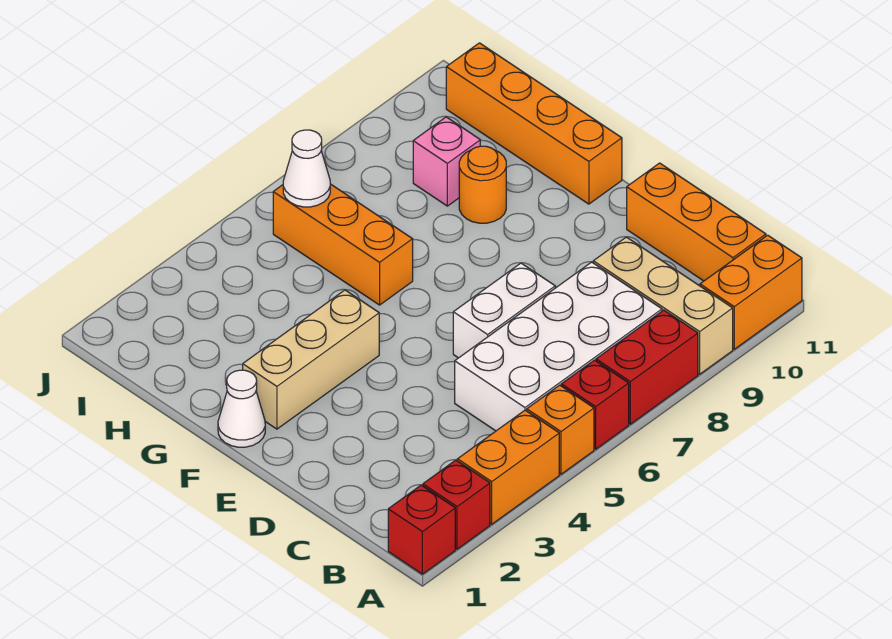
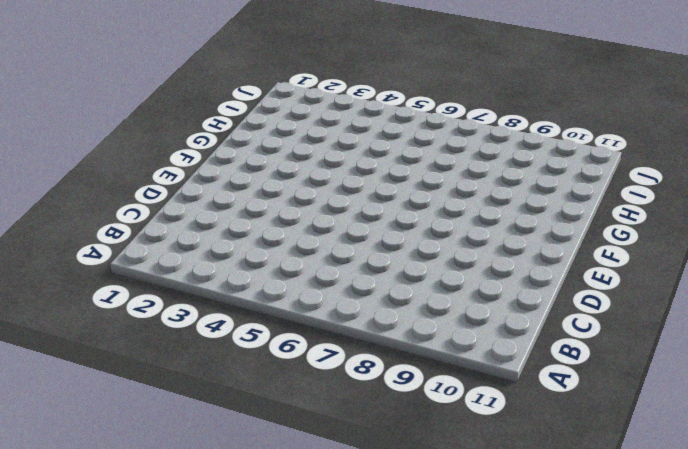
none -> red 1x1 brick [388,485,455,574]
none -> red 1x1 brick [423,460,490,549]
none -> orange 1x2 brick [457,410,559,524]

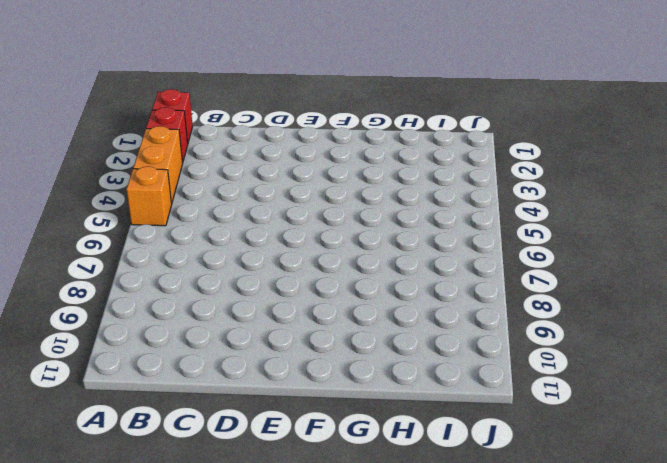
none -> red 1x1 brick [561,360,629,449]
none -> red 1x2 brick [596,310,698,424]
none -> tan 1x3 brick [593,237,733,374]

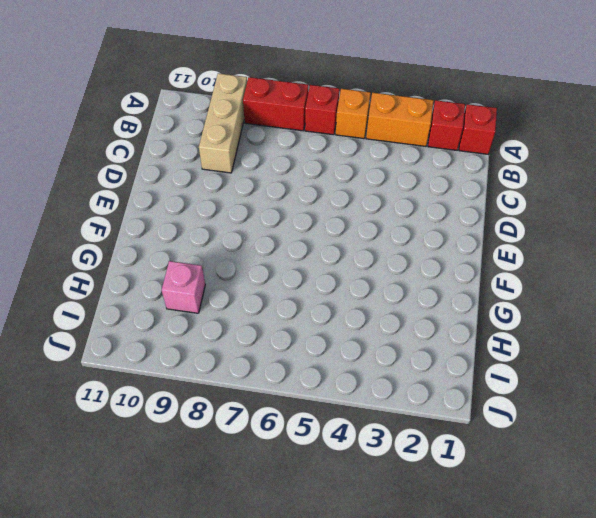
none -> orange 1x2 brick [700,235,802,349]
none -> white 2x4 brick [455,262,662,431]
none -> orange 1x3 brick [627,163,766,281]

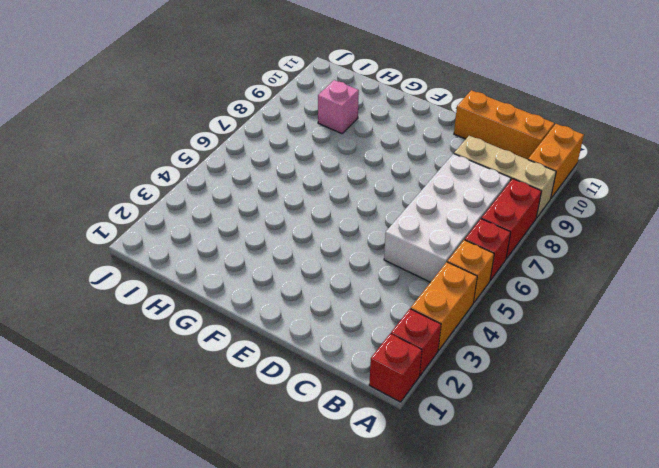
none -> white 1x2 brick [453,263,555,358]
none -> white 1x1 cone [218,370,265,447]
none -> tan 1x3 brick [243,290,379,429]

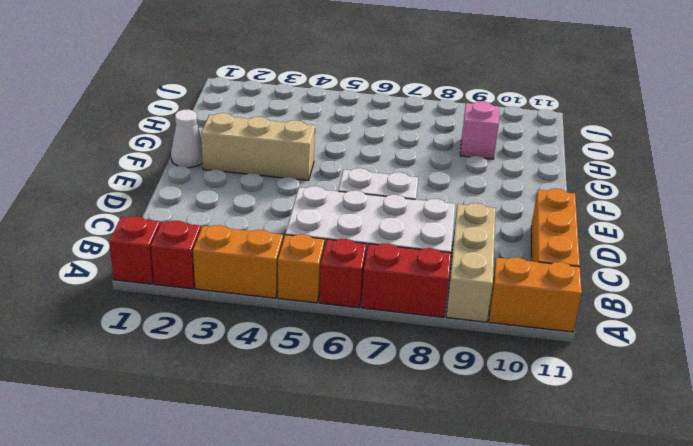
none -> orange 1x4 brick [446,43,622,204]
none -> orange 1x3 brick [273,184,413,305]
none -> orange 1x1 round brick [459,146,506,223]

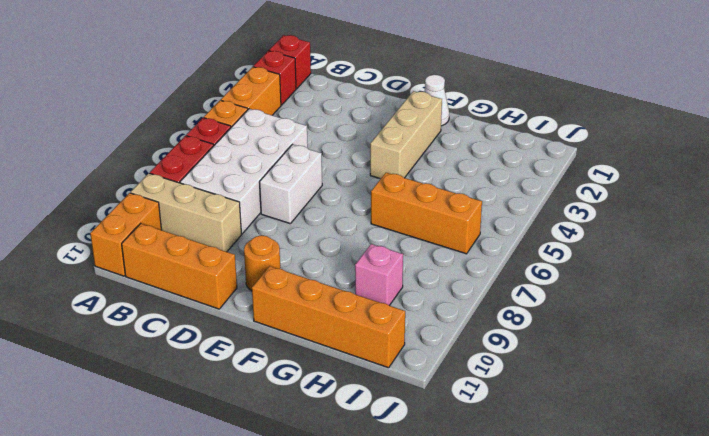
orange 1x1 round brick [244,235,280,291] -> orange 1x1 round brick moved to [459,146,506,223]
none -> white 1x1 cone [283,130,330,207]

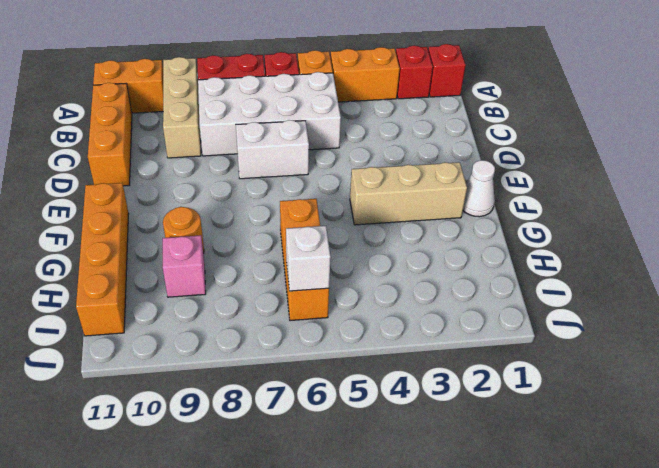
white 1x1 brick [286,226,331,291] -> white 1x1 cone [283,130,330,207]

